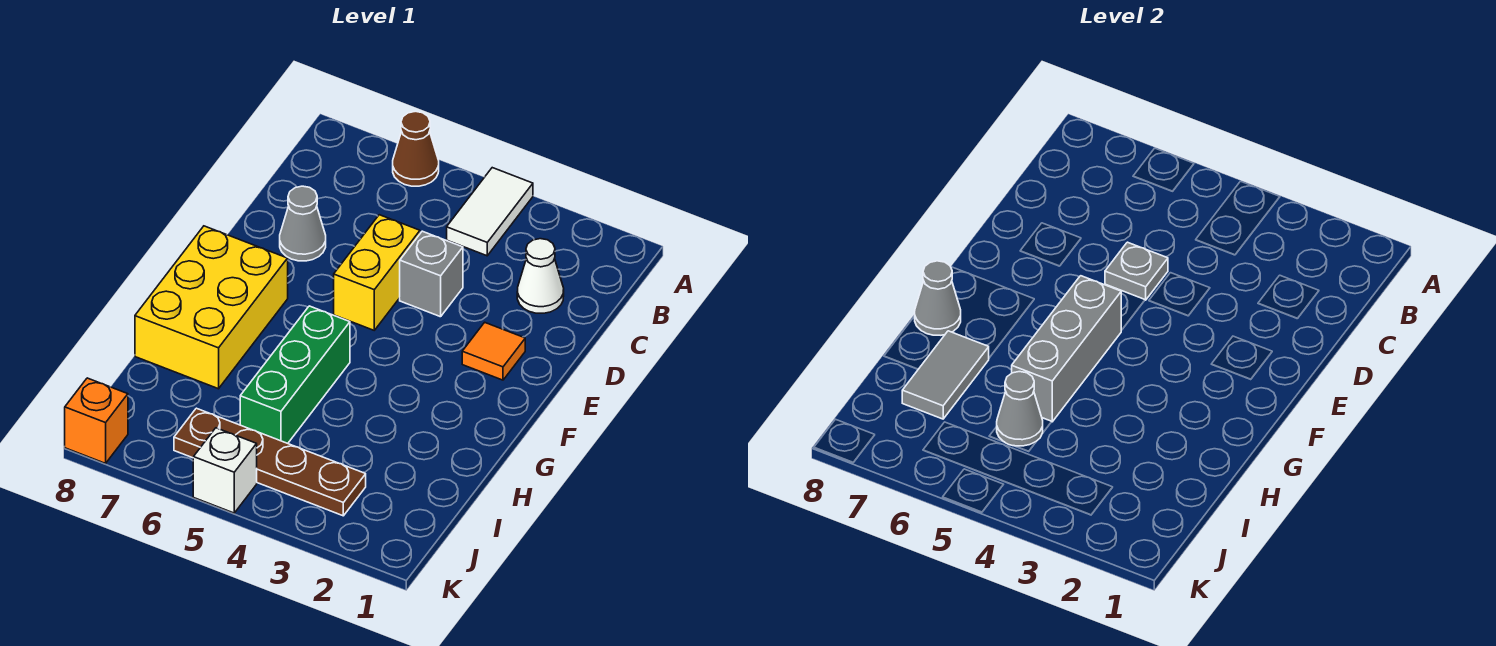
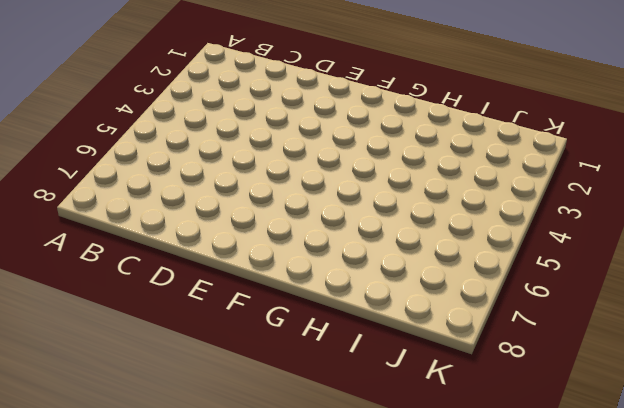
none -> white 1x2 tile [447,168,533,256]
none -> brown 1x1 cone [393,111,439,186]
none -> white 1x1 cone [517,239,564,313]

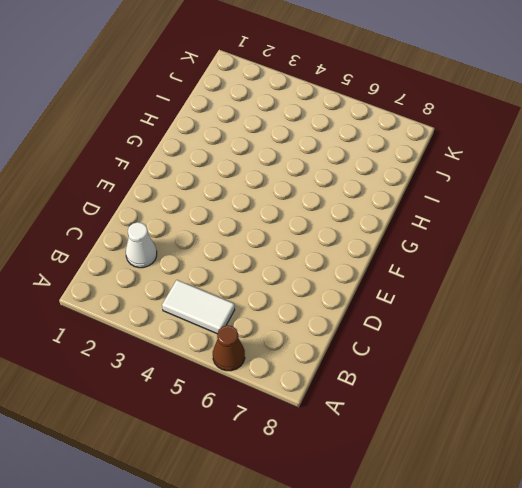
white 1x2 tile [162,280,235,334] -> white 1x2 tile turned to [447,168,533,256]
none -> grey 1x1 brick [400,231,463,317]
none -> yellow 1x2 brick [334,215,420,330]
none -> grey 1x1 cone [280,186,326,261]

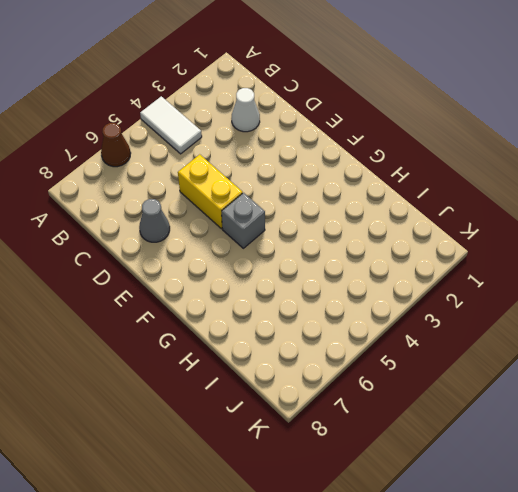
grey 1x1 brick [222,193,265,248] -> grey 1x1 brick moved to [400,231,463,317]
none -> orange 1x1 tile [462,322,525,380]
none -> yellow 2x3 brick [135,226,288,389]
none -> green 1x3 brick [240,306,350,443]

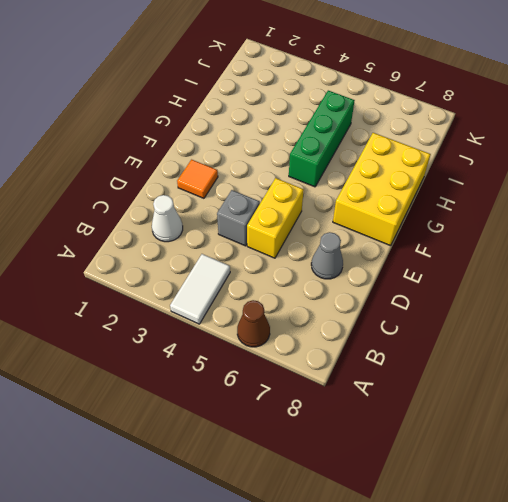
none -> brown 1x4 plate [174,408,366,516]
none -> white 1x1 brick [193,428,257,513]
none -> orange 1x1 brick [65,378,128,463]

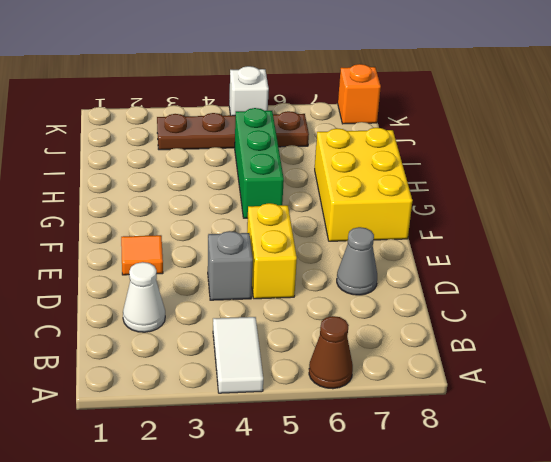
none -> grey 1x1 plate [1105,242,1168,300]
none -> grey 1x3 brick [1012,276,1121,422]
none -> grey 1x1 cone [915,261,961,335]

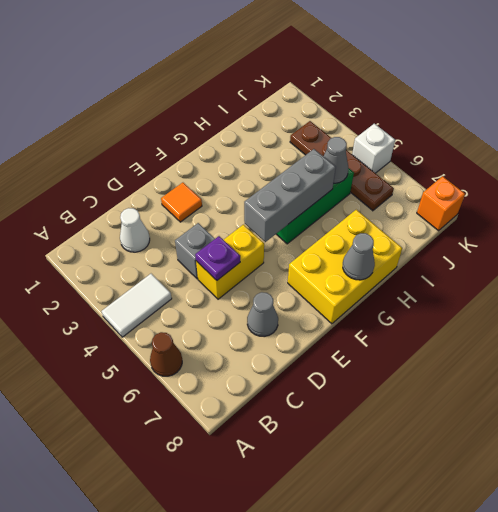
purple 1x1 plate [195,236,240,280] -> grey 1x1 plate [1105,242,1168,300]
none -> grey 1x2 tile [902,331,989,419]

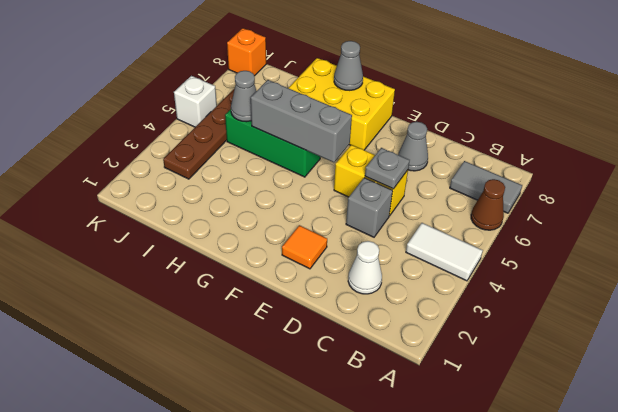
grey 1x2 tile [450,161,522,213] -> grey 1x2 tile moved to [902,331,989,419]

